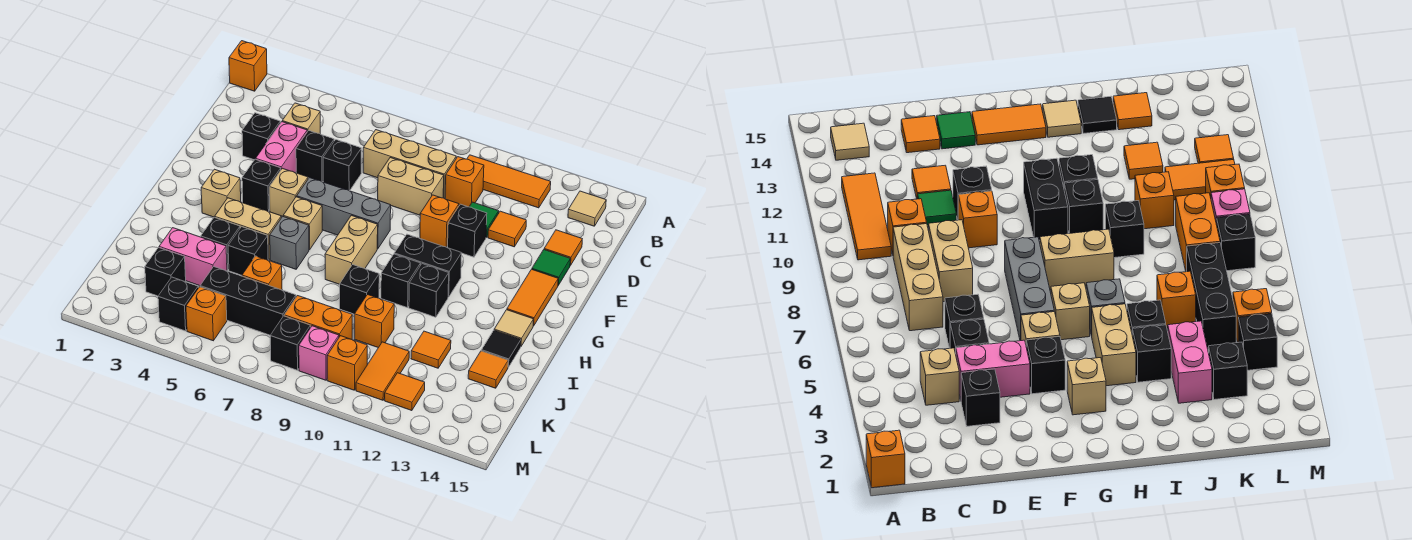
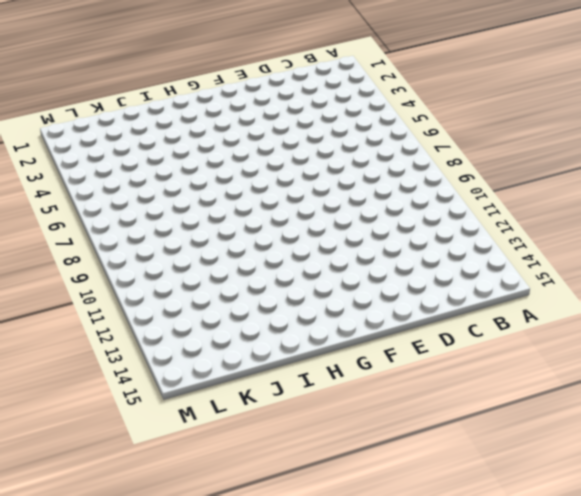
none -> orange 1x1 brick [229,41,267,91]
none -> orange 1x3 tile [467,155,551,208]
none -> tan 1x1 tile [568,191,606,226]
none -> tan 1x1 brick [282,103,320,134]

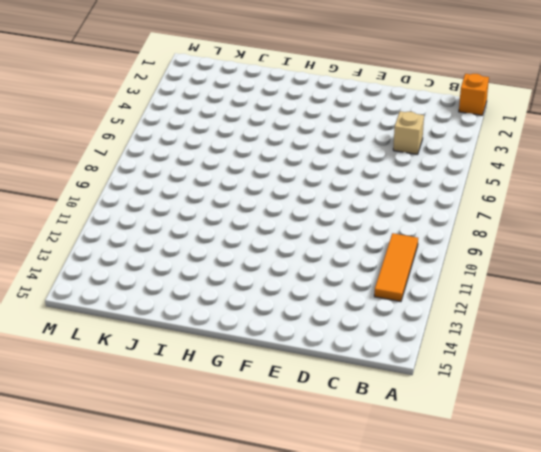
none -> tan 1x1 tile [568,191,606,226]
none -> tan 1x3 brick [363,130,456,199]
none -> orange 1x1 brick [445,157,484,207]
none -> black 1x1 brick [242,113,280,160]

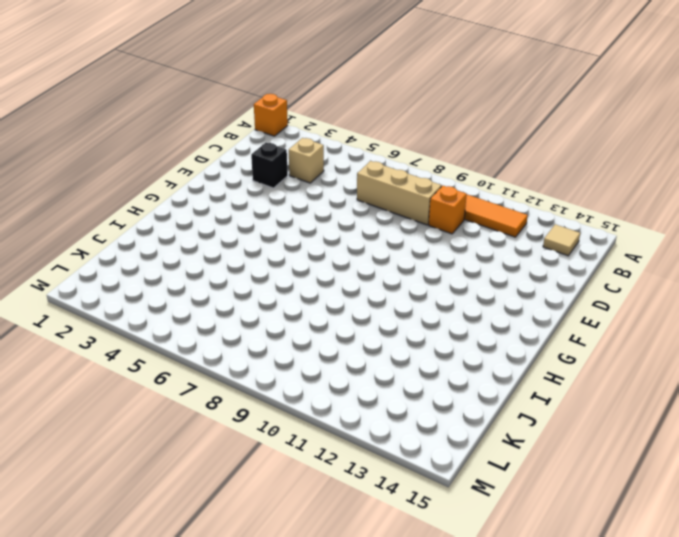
none -> pink 1x2 brick [256,122,307,173]
none -> black 1x1 brick [296,131,334,182]
none -> black 1x1 brick [323,140,361,191]
none -> tan 1x2 brick [378,158,444,215]

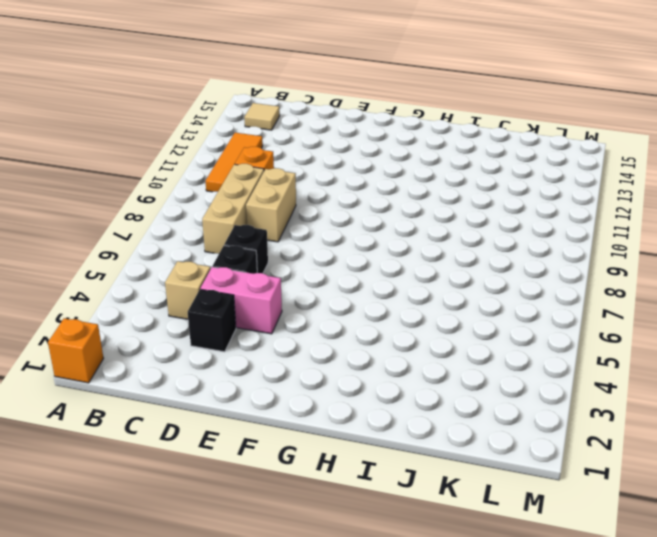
none -> green 1x1 tile [469,202,499,237]
none -> orange 1x1 tile [488,211,526,247]
none -> orange 1x1 tile [544,230,582,266]
none -> orange 1x1 brick [420,195,459,247]

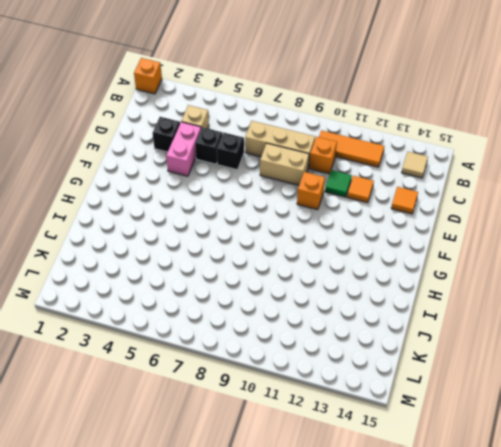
none -> black 1x1 brick [448,204,487,257]
none -> green 1x1 tile [532,250,570,285]
none -> black 1x1 brick [242,159,281,212]
none -> tan 1x1 brick [269,168,308,216]

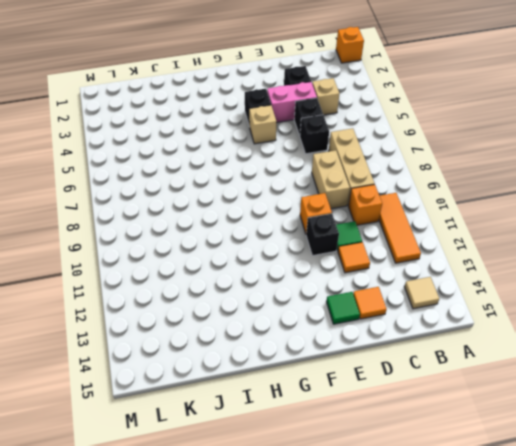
none -> grey 1x3 brick [297,178,391,249]
none -> orange 1x2 tile [507,269,558,326]
none -> tan 1x1 brick [201,169,241,217]
none -> tan 1x1 brick [283,197,322,250]

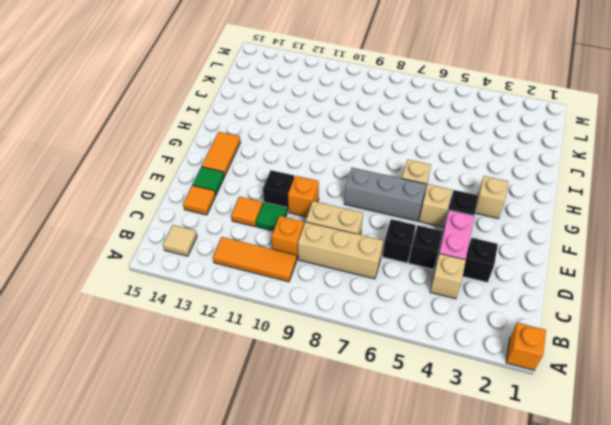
none -> tan 1x2 brick [325,215,378,284]
none -> black 1x2 brick [394,234,462,297]
none -> tan 1x2 brick [215,198,281,260]
none -> grey 1x1 brick [270,216,309,269]

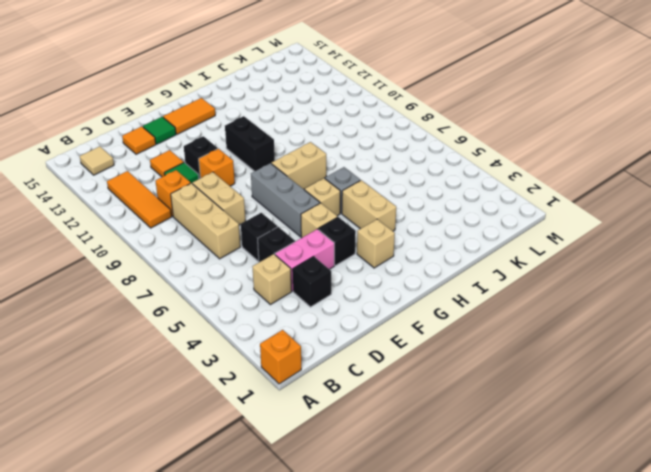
none -> black 1x1 brick [381,254,421,308]
none -> black 1x1 brick [409,264,449,317]
none -> tan 1x1 tile [494,310,534,346]
none -> black 1x1 brick [201,217,240,270]

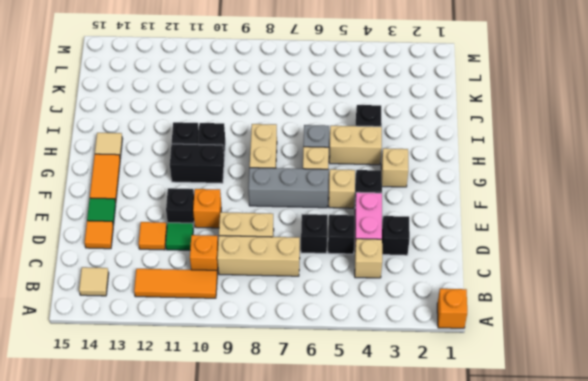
none -> black 1x1 brick [228,227,268,275]
none -> black 1x1 brick [340,265,379,314]
none -> black 1x1 tile [482,330,521,367]
none -> pink 1x2 brick [159,228,227,286]

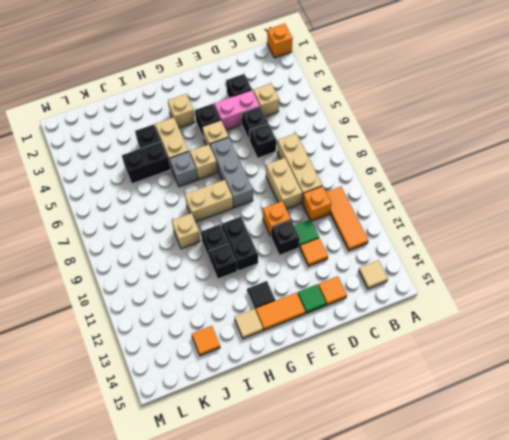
black 1x1 tile [247,281,275,310] -> black 1x1 tile moved to [482,330,521,367]
black 1x2 brick [122,142,170,184] -> black 1x1 brick [228,227,268,275]
tan 1x1 brick [172,213,201,249] -> black 1x1 brick [340,265,379,314]
none -> pink 1x2 brick [159,228,227,286]
none -> orange 1x1 brick [242,256,282,290]
none -> orange 1x1 brick [354,295,394,348]
none -> orange 1x1 tile [411,331,451,368]

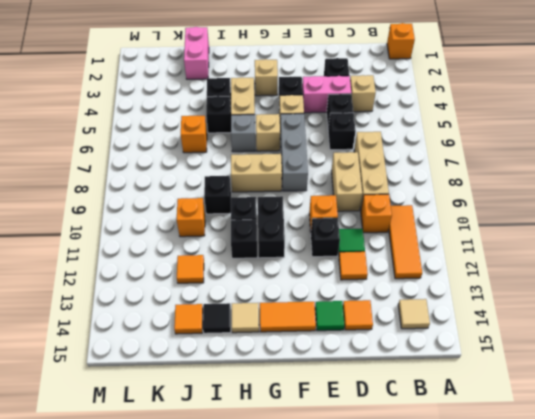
pink 1x2 brick [184,27,209,79] -> pink 1x2 brick moved to [159,228,227,286]
none -> black 1x1 brick [145,248,186,296]
none -> black 1x3 brick [200,267,296,335]
none -> orange 1x2 brick [284,296,352,339]
none -> orange 1x2 tile [356,342,409,400]

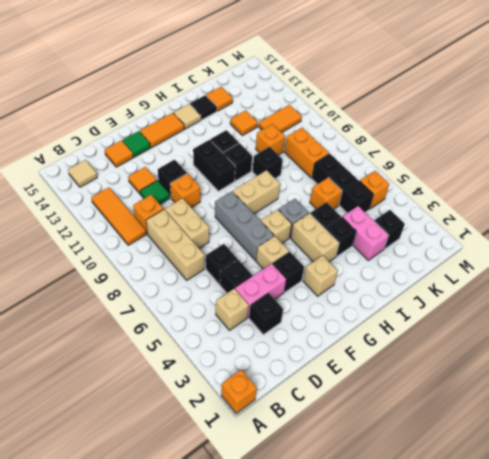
none -> black 1x1 brick [158,277,198,331]
none -> black 1x1 brick [270,316,311,370]
none -> pink 1x1 brick [299,326,339,380]
none -> orange 1x1 brick [327,336,367,390]

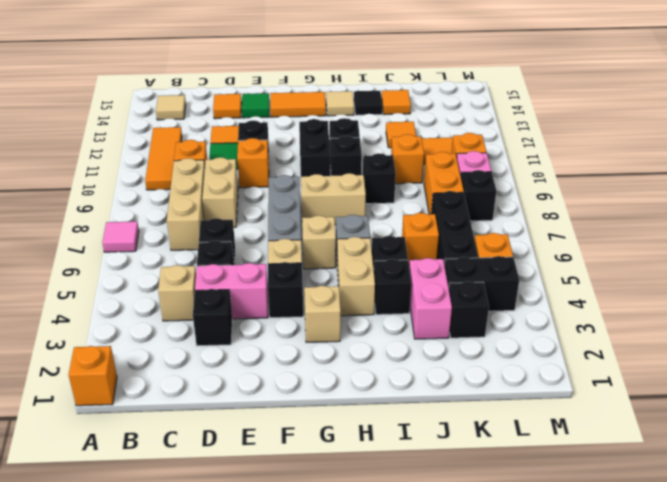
pink 1x1 tile [102,221,139,252] -> none
black 1x2 brick [444,256,519,311] -> black 1x1 brick [158,277,198,331]
none -> orange 1x1 tile [385,373,425,411]

